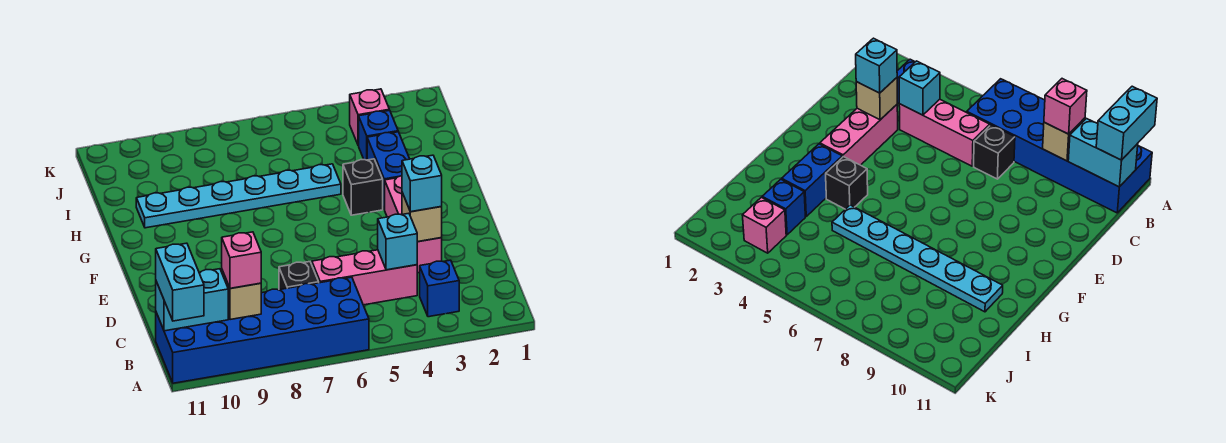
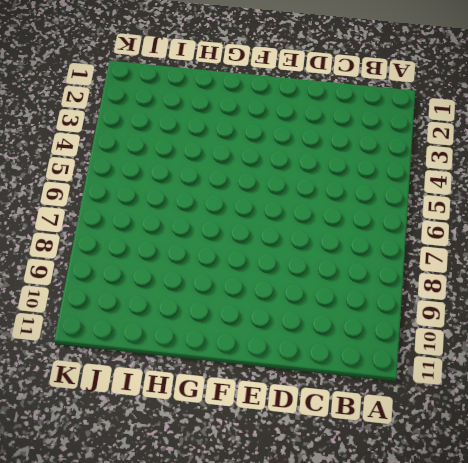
none -> blue 2x6 brick [156,277,369,383]
none -> blue 1x1 brick [420,260,459,317]
none -> pink 1x3 brick [312,250,417,305]

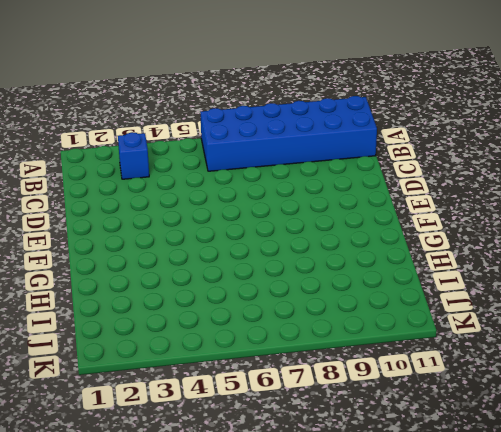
none -> pink 1x3 brick [312,250,417,305]
none -> black 1x1 brick [279,262,319,290]
none -> pink 1x3 brick [384,176,442,273]

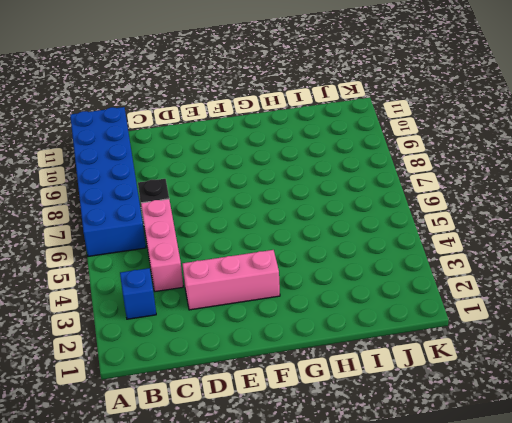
none -> blue 1x2 brick [367,132,409,209]
none -> black 1x1 brick [343,159,383,215]
none -> cyan 1x6 plate [136,164,341,228]

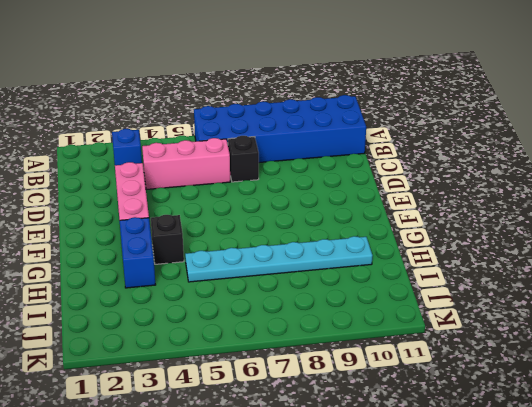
none -> blue 1x1 brick [359,110,398,160]
none -> pink 1x1 brick [350,89,389,145]
none -> tan 1x1 brick [222,270,261,320]

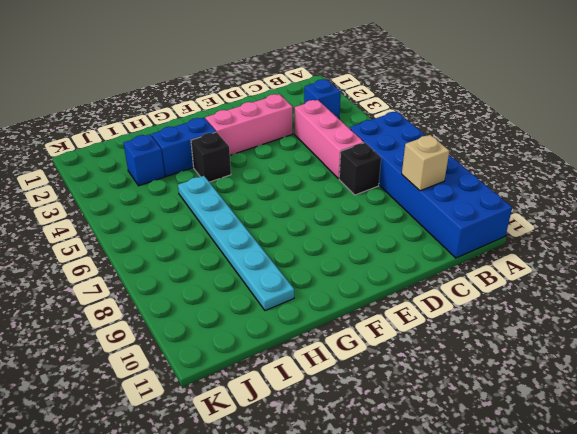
none -> pink 1x1 brick [350,89,389,145]
none -> cyan 1x2 brick [156,269,228,331]
none -> cyan 1x1 brick [378,213,417,270]

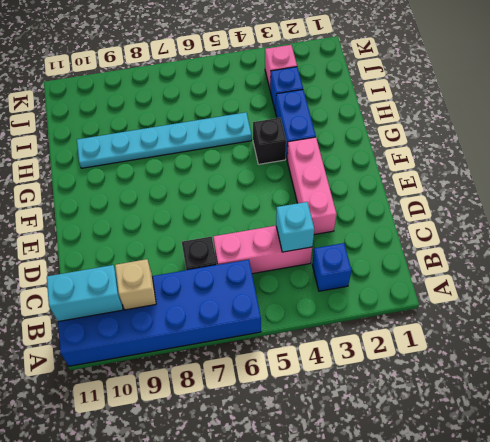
none -> tan 1x1 brick [402,193,442,242]
none -> cyan 1x2 brick [156,243,204,321]
none -> pink 1x1 brick [222,232,261,288]

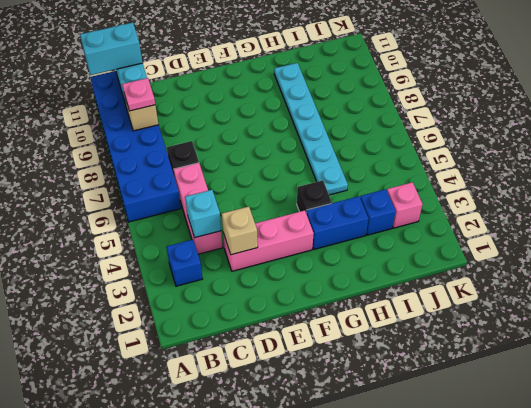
pink 1x1 plate [122,78,155,111] -> pink 1x1 brick [222,232,261,288]
none -> cyan 1x1 brick [402,155,442,212]

